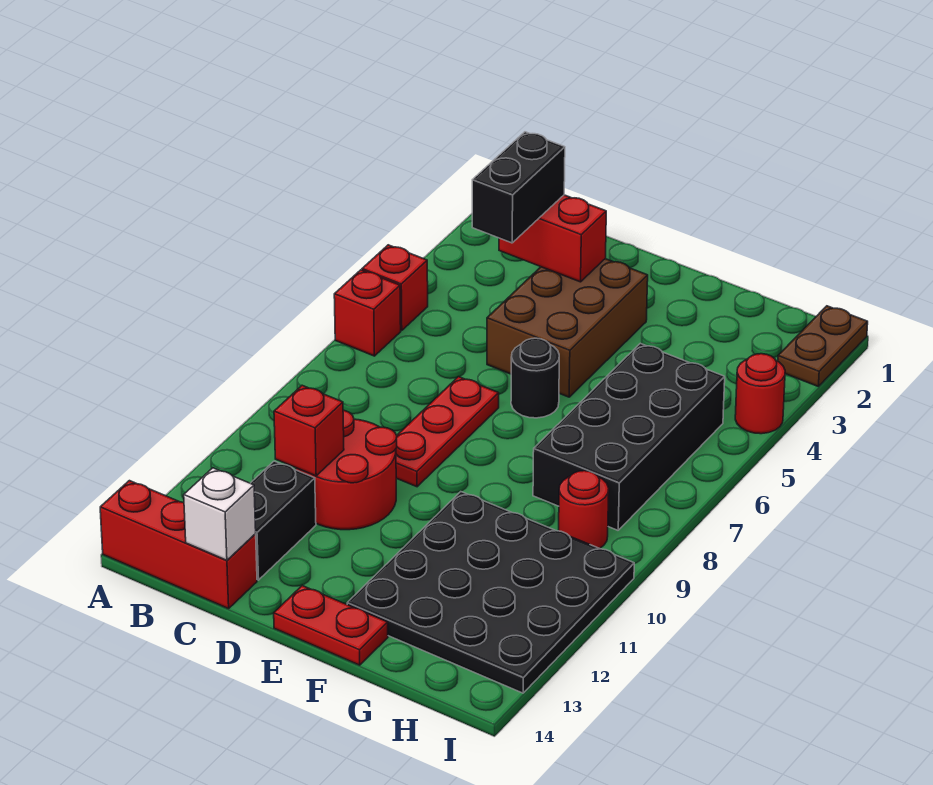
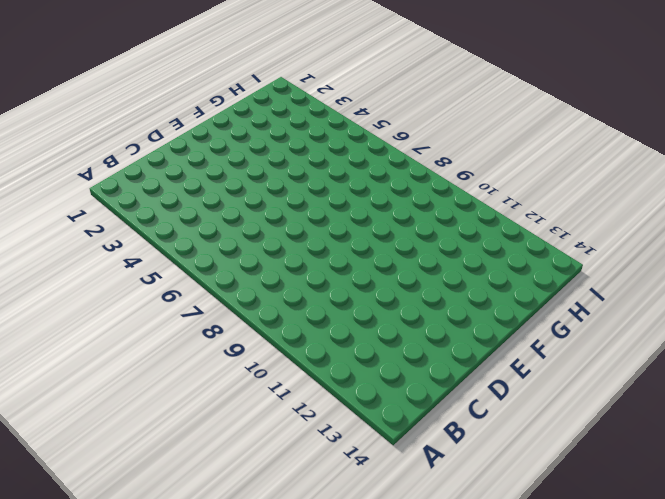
none -> red 1x1 brick [362,245,428,331]
none -> red 1x1 brick [334,270,401,356]
none -> red 1x3 brick [100,481,257,609]

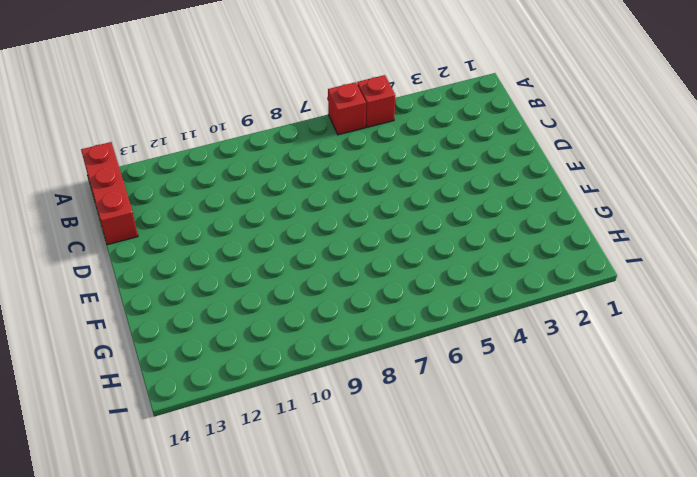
none -> red 2x2 round brick [296,410,397,530]
none -> black 1x2 brick [250,461,316,580]
none -> brown 2x3 brick [487,259,648,397]

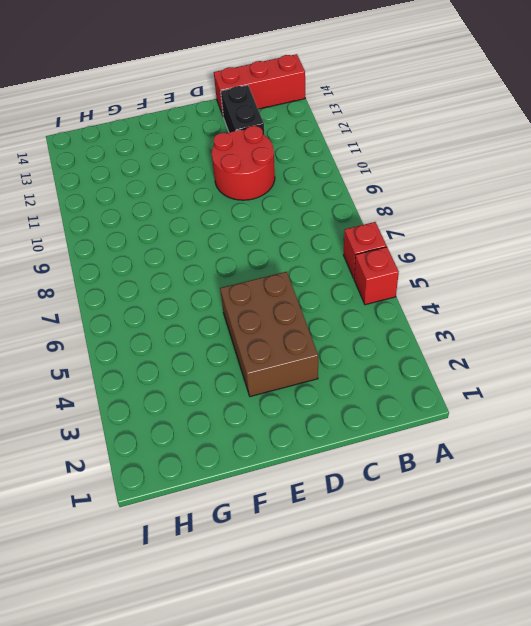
none -> red 1x3 plate [396,377,499,487]
none -> black 1x1 round brick [511,338,559,418]
none -> red 1x2 plate [274,586,388,665]

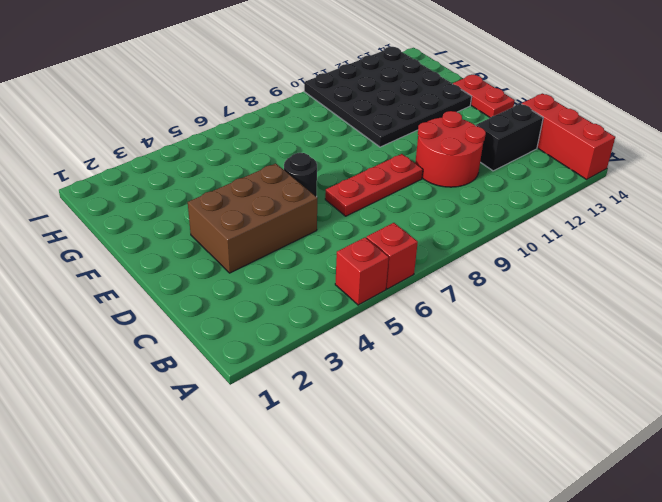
none -> black 2x4 brick [533,343,725,530]
none -> red 1x1 round brick [559,471,609,548]
none -> brown 1x2 plate [778,306,868,386]

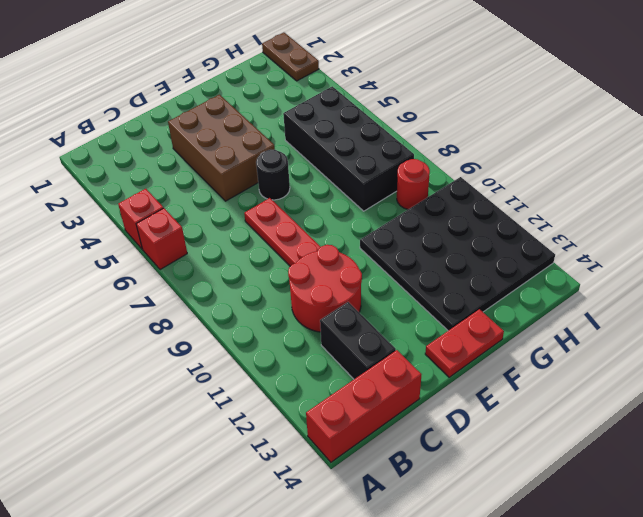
none -> red 1x1 round brick [735,354,785,434]
none -> red 1x2 brick [499,195,606,282]
none -> red 1x1 brick [274,385,344,476]

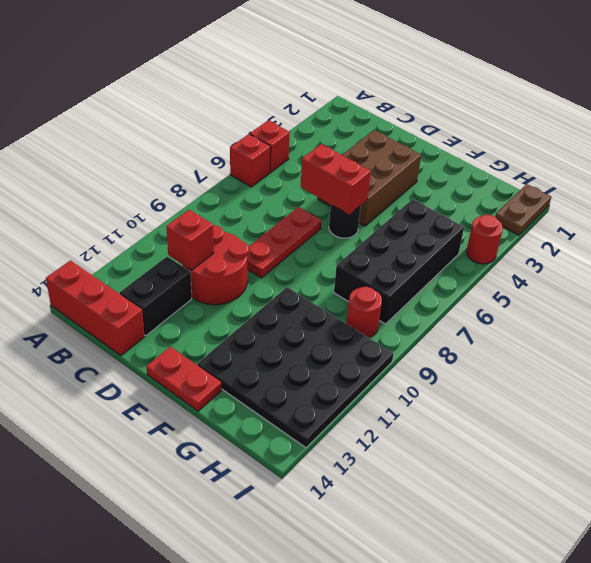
red 1x2 brick [301,144,371,215] -> red 1x2 brick moved to [499,195,606,282]
none -> white 1x1 brick [184,468,256,560]
none -> black 1x2 brick [472,132,565,243]

